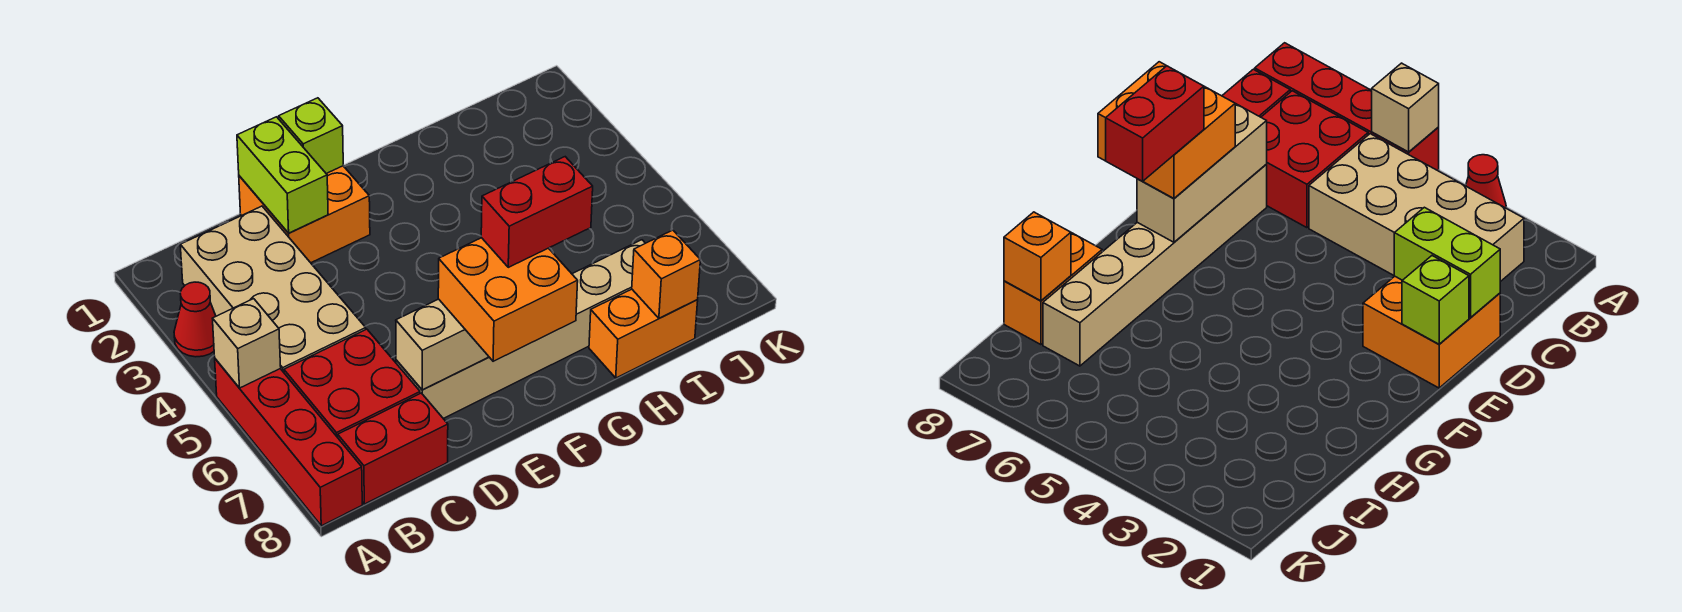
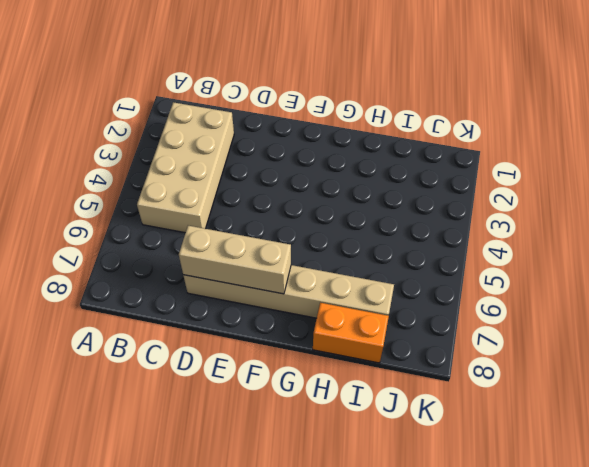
none -> red 1x1 cone [174,282,216,357]
none -> red 1x4 brick [215,359,362,526]
none -> red 2x2 brick [284,329,420,437]

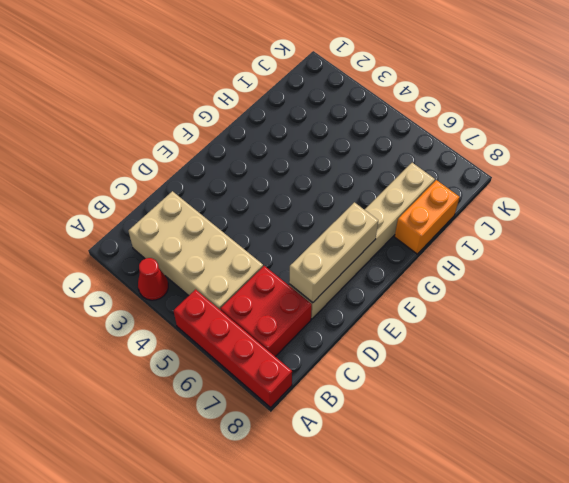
none -> red 1x2 brick [338,393,448,504]
none -> orange 2x2 brick [239,166,370,263]
none -> tan 1x1 brick [212,299,281,388]

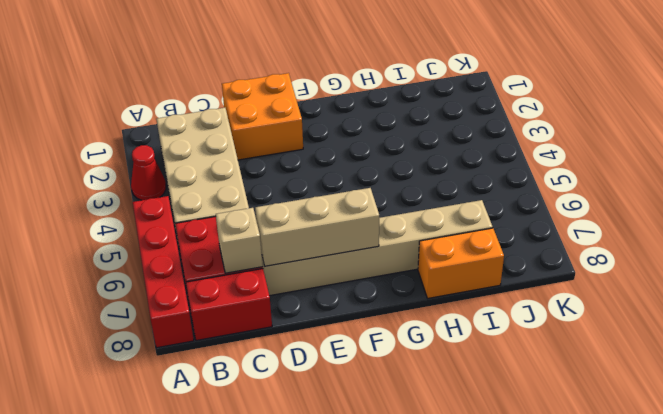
tan 1x1 brick [216,208,263,273] -> tan 1x1 brick moved to [212,299,281,388]
none -> lime 1x2 brick [237,117,328,233]
none -> lime 1x1 brick [279,98,343,174]
none -> orange 1x1 brick [632,230,700,318]

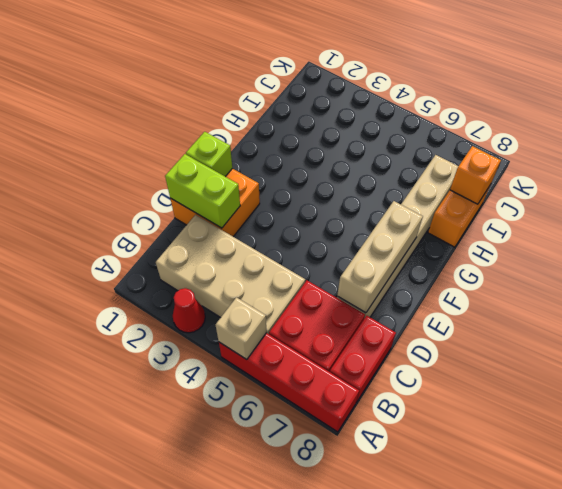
none -> orange 2x2 brick [438,238,578,361]
none -> red 1x2 brick [481,157,593,267]

